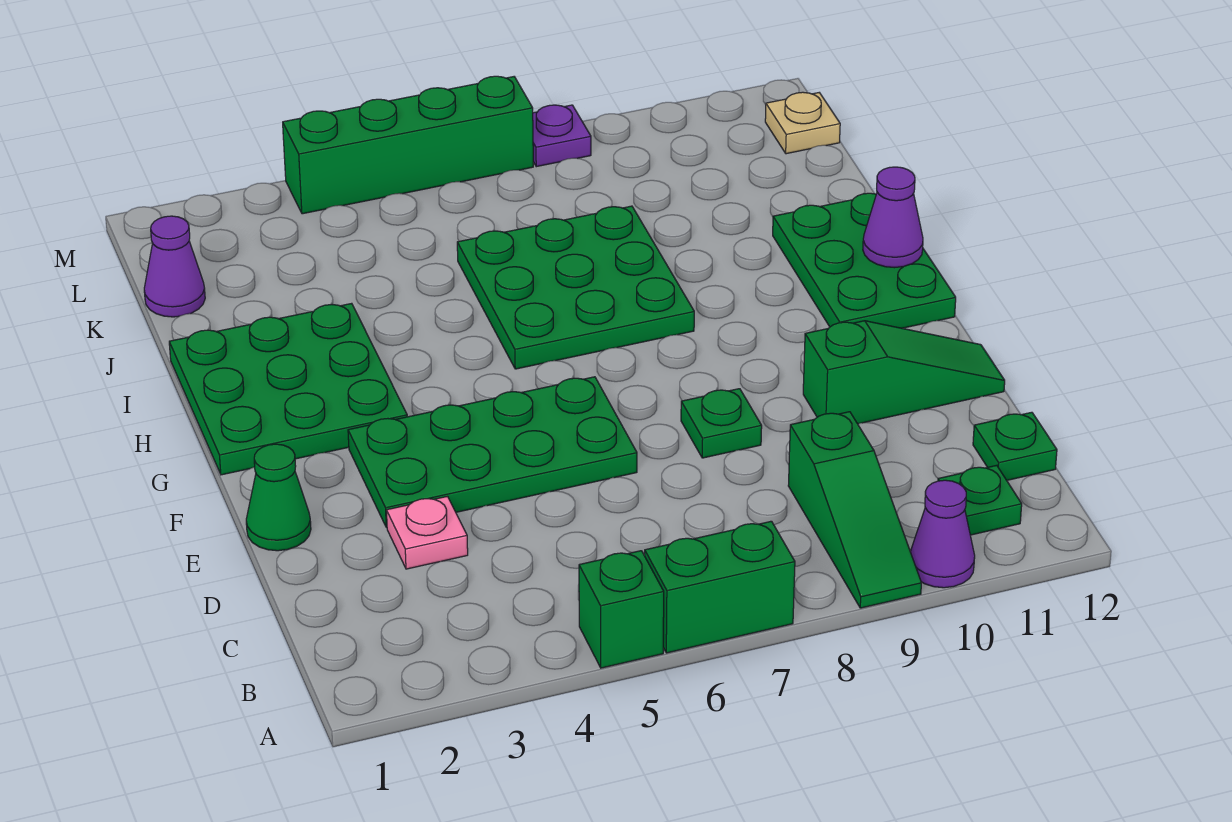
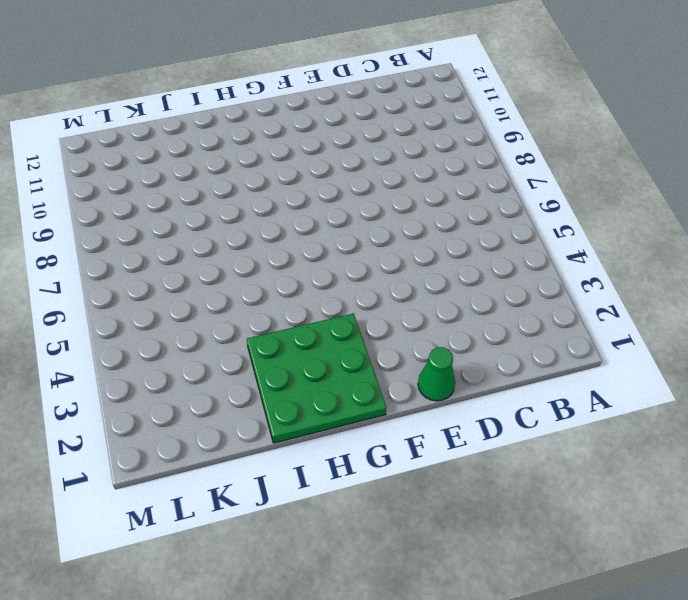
none -> green 1x1 brick [579,551,664,668]
none -> green 1x2 brick [645,521,795,653]
none -> green 1x3 slope [788,412,921,608]

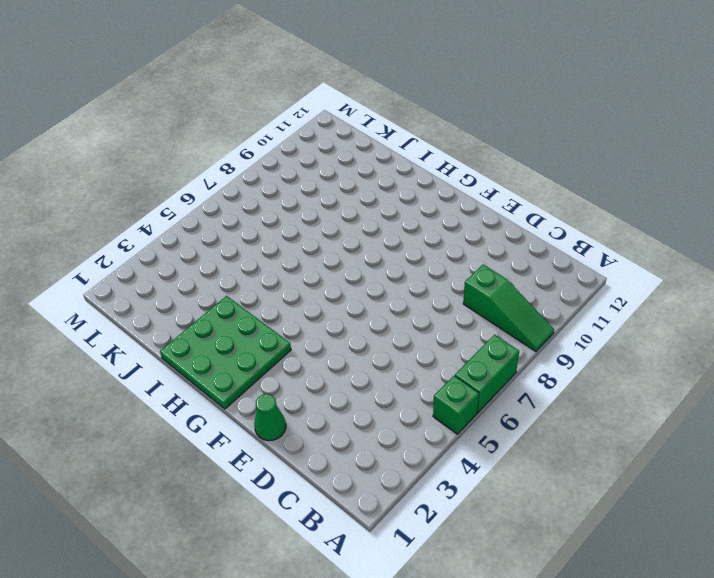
none -> purple 1x1 cone [911,480,975,588]
none -> green 1x1 plate [938,465,1022,535]
none -> green 1x1 plate [973,412,1057,480]

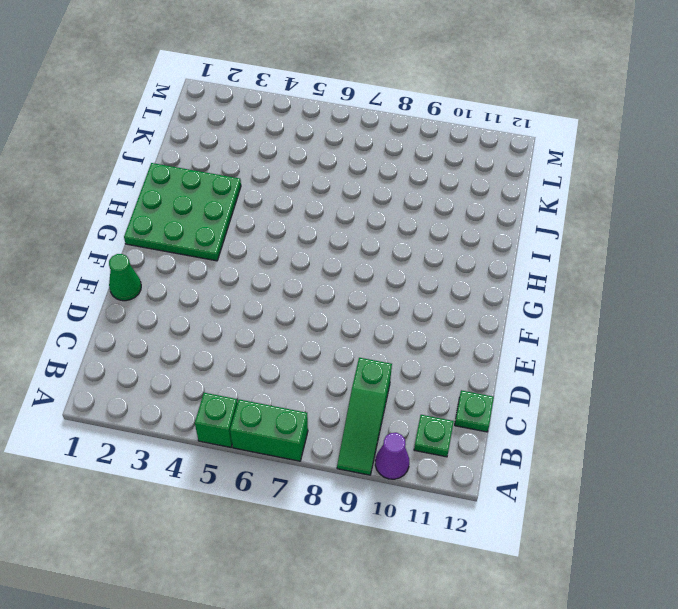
none -> pink 1x1 plate [386,496,468,569]
none -> green 2x4 plate [348,377,637,528]
none -> green 1x1 plate [681,389,762,458]

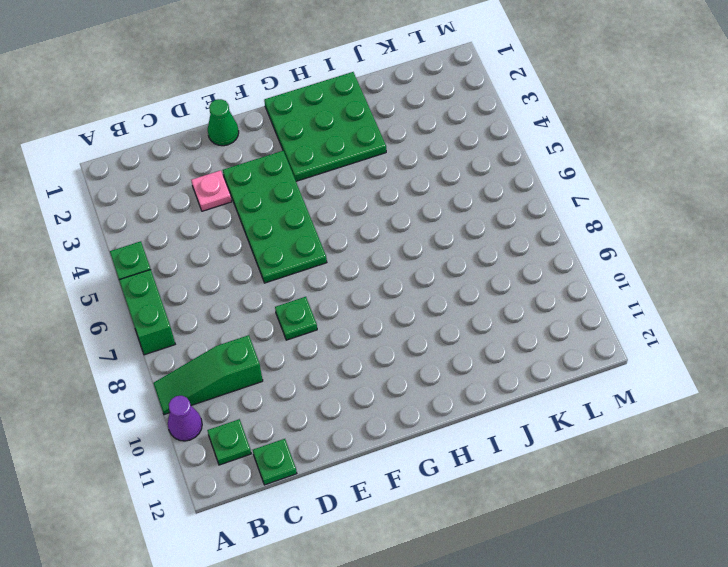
none -> green 1x3 slope [803,321,1005,424]
none -> green 2x3 plate [773,193,956,328]
none -> green 3x3 plate [457,206,694,369]

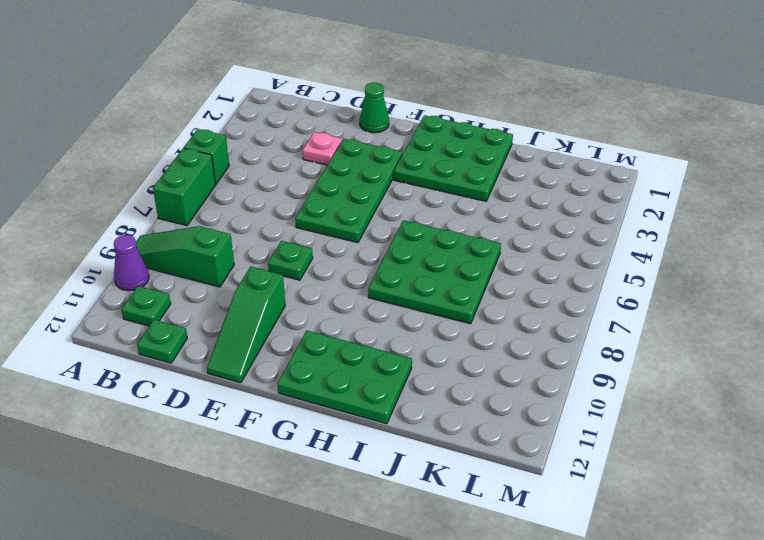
none -> purple 1x1 cone [144,216,205,317]
none -> tan 1x1 plate [765,92,840,154]
none -> green 1x4 brick [283,76,533,214]

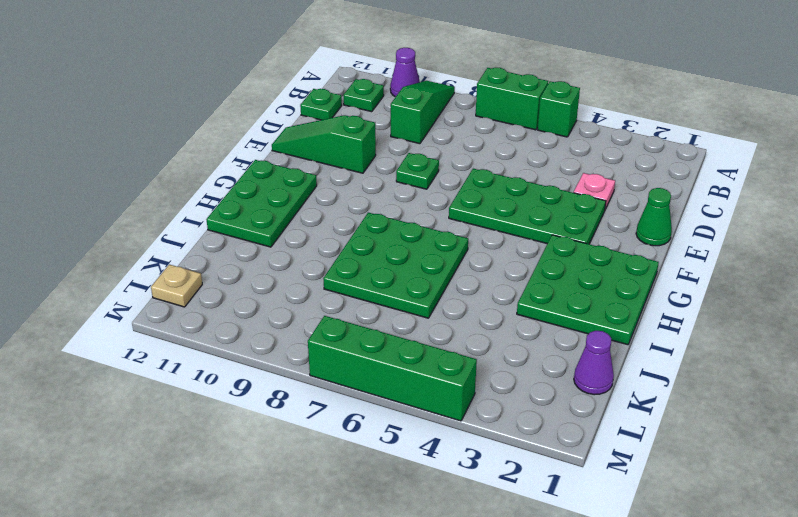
none -> purple 1x1 plate [533,105,591,167]
none -> purple 1x1 cone [863,167,923,268]

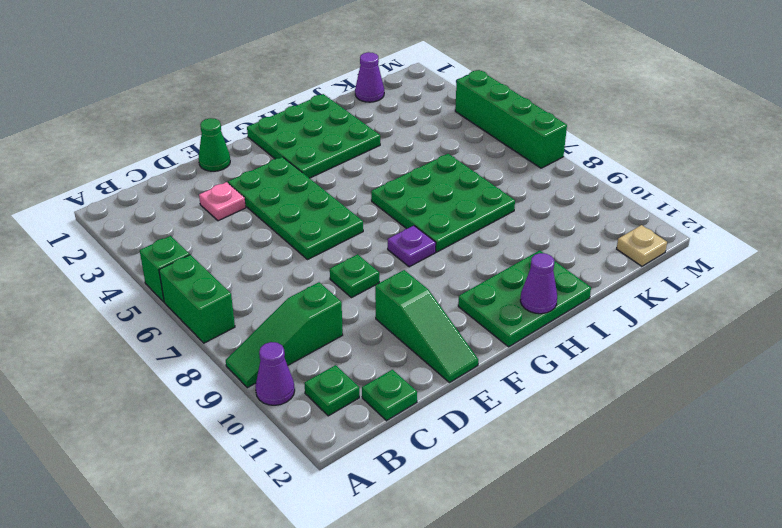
purple 1x1 plate [388,226,436,267] -> purple 1x1 plate moved to [533,105,591,167]

